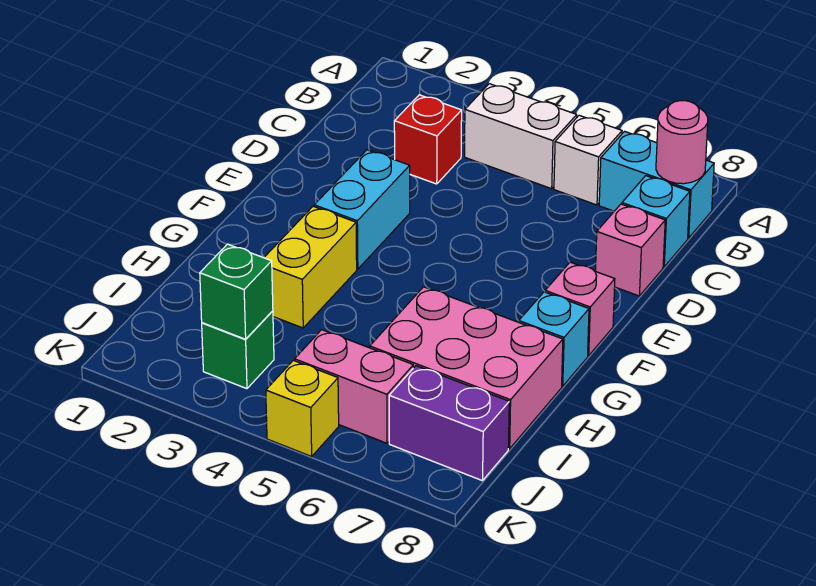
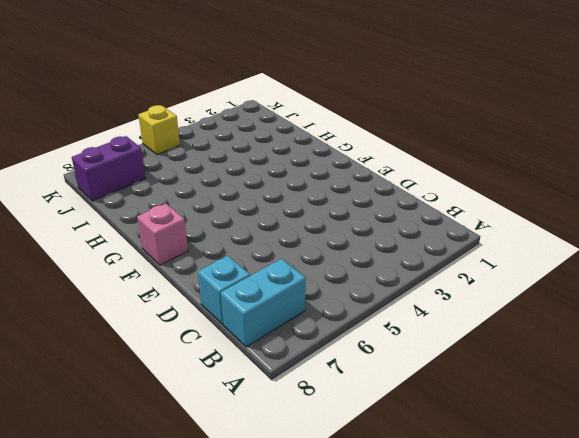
none -> white 1x2 brick [465,84,577,189]
none -> white 1x1 brick [554,115,622,205]
none -> red 1x1 brick [394,95,462,184]

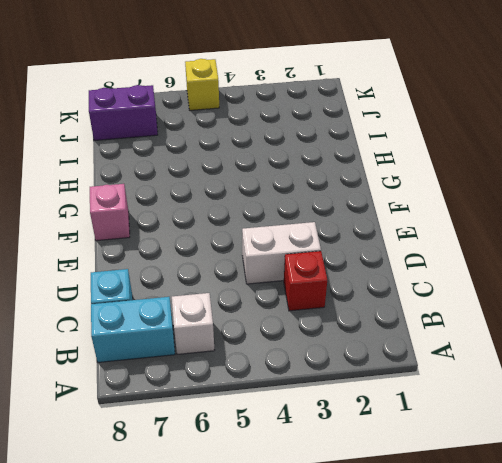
white 1x2 brick [242,222,321,284] -> white 1x2 brick moved to [465,84,577,189]
none -> pink 1x1 brick [595,204,665,296]
none -> cyan 1x2 brick [314,150,410,269]
none -> yellow 1x2 brick [264,206,357,328]

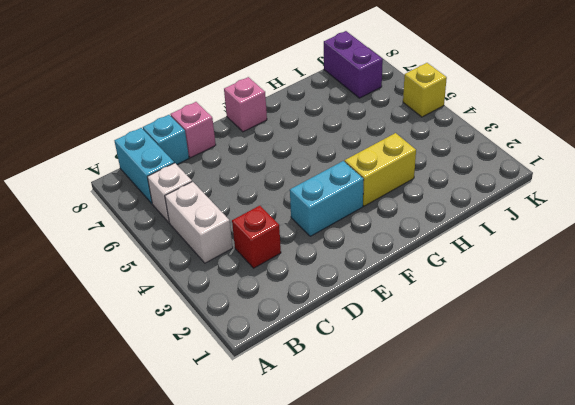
none -> cyan 1x1 brick [519,292,589,386]
none -> pink 2x3 brick [370,287,563,449]
none -> green 1x1 brick [202,311,274,389]

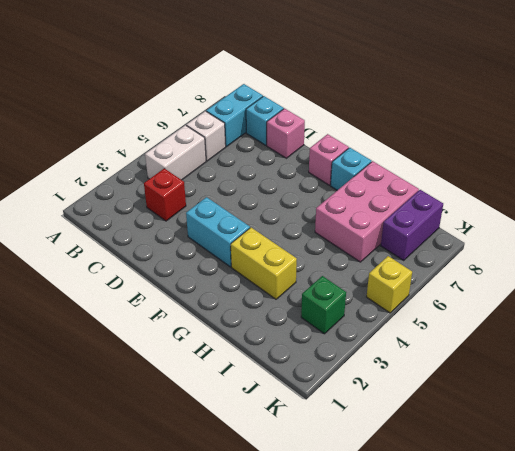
none -> pink 1x2 brick [295,330,413,443]
none -> pink 1x1 round brick [656,101,708,184]
none -> green 1x1 brick [200,244,273,339]

